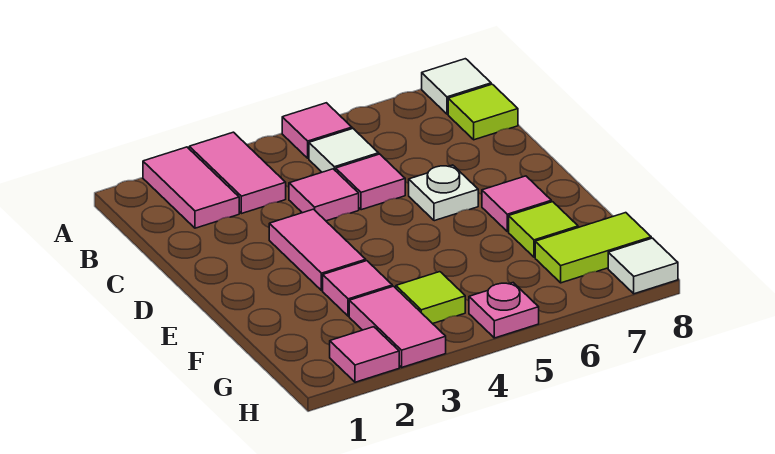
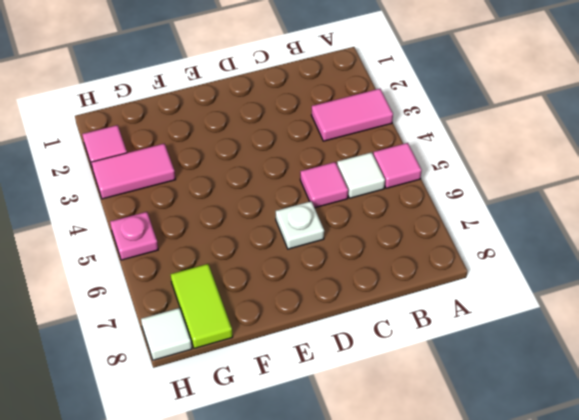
none -> pink 1x2 tile [143,147,239,228]
none -> white 1x1 tile [422,59,491,114]
none -> lime 1x1 tile [448,84,518,140]

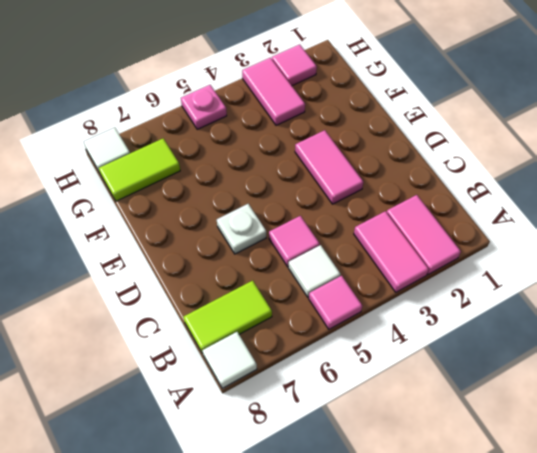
lime 1x2 tile [184,280,272,354] -> lime 1x1 tile [448,84,518,140]
none -> pink 1x1 tile [289,169,359,221]
none -> pink 1x1 tile [482,176,551,232]
none -> pink 1x1 tile [323,261,392,316]

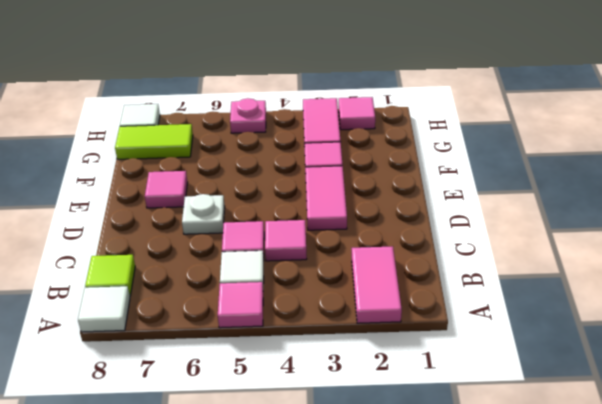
none -> pink 1x2 tile [189,132,286,214]
none -> lime 1x1 tile [509,202,578,257]
none -> lime 1x1 tile [396,272,465,324]

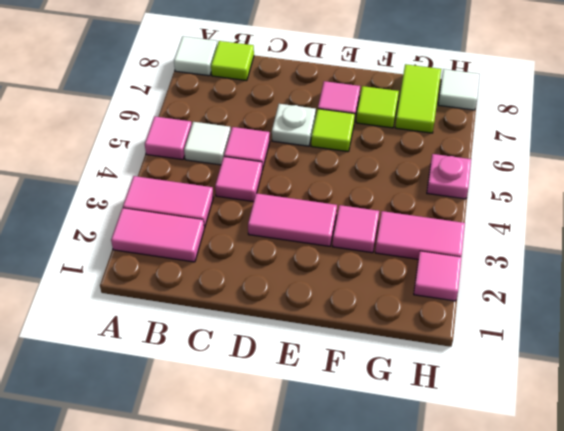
lime 1x1 tile [311,109,355,152] -> lime 1x1 tile moved to [396,272,465,324]

